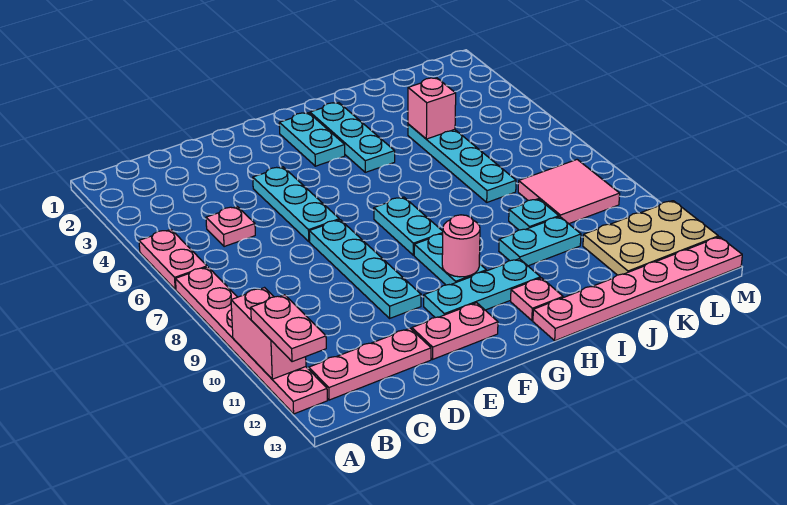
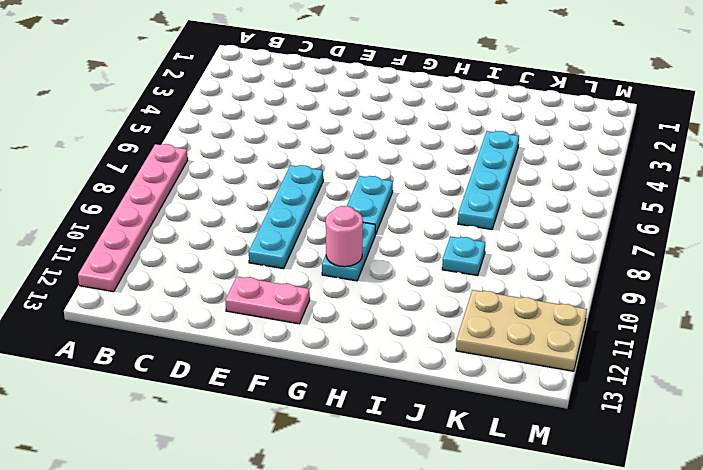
none -> pink 1x2 plate [139,229,207,289]
none -> pink 1x3 plate [309,328,431,400]
none -> pink 1x1 plate [206,207,255,247]

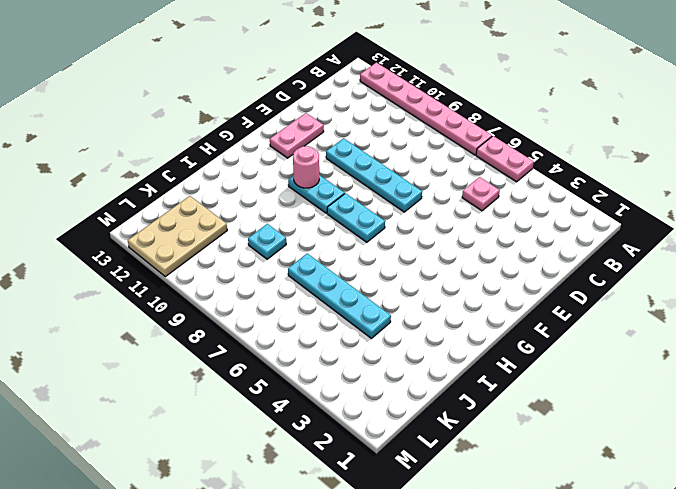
none -> pink 1x3 plate [309,328,431,400]
none -> cyan 1x3 plate [253,167,339,241]
none -> cyan 1x3 plate [424,259,540,318]

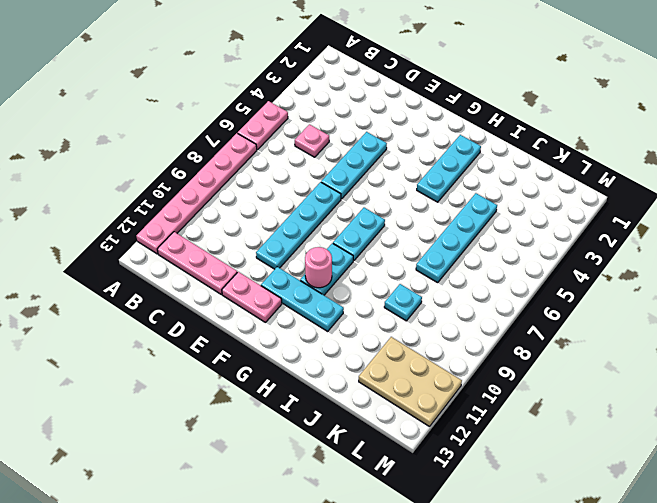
none -> cyan 1x2 plate [279,113,345,166]
none -> pink 1x1 plate [511,278,563,320]
none -> pink 1x6 plate [533,237,742,341]

